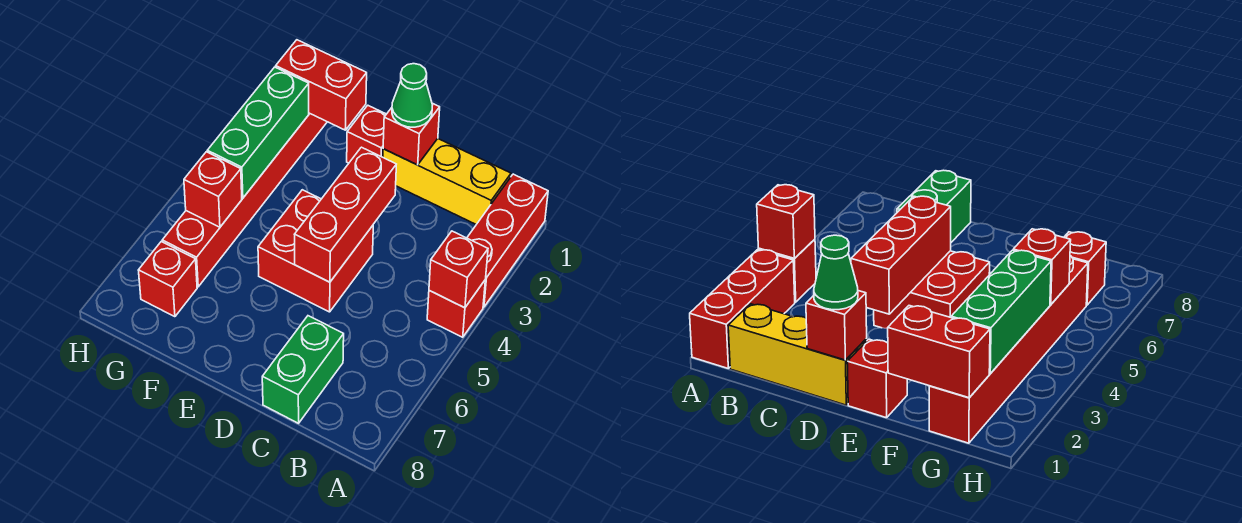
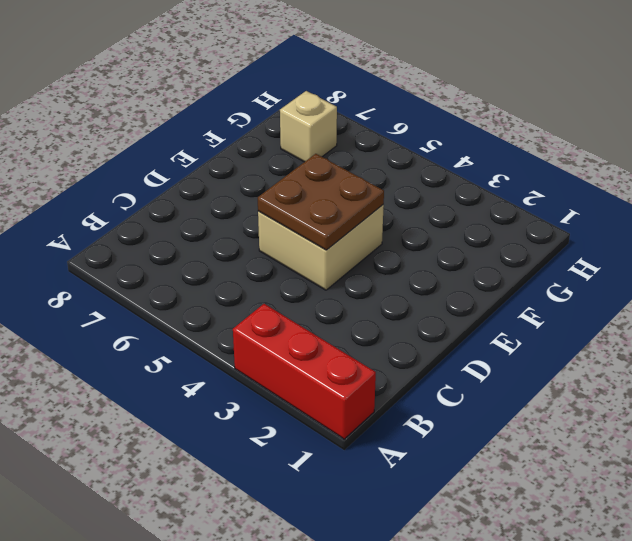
tan 2x2 brick [258,205,384,290] -> red 2x2 brick [258,190,373,312]
brown 2x2 plate [258,154,384,250] -> red 1x3 brick [294,147,396,282]
tan 1x1 brick [280,91,337,162] -> red 1x1 brick [138,242,197,317]
none -> red 1x1 brick [427,281,485,337]
none -> yellow 1x3 brick [383,139,511,224]
none -> green 1x2 brick [262,316,344,423]

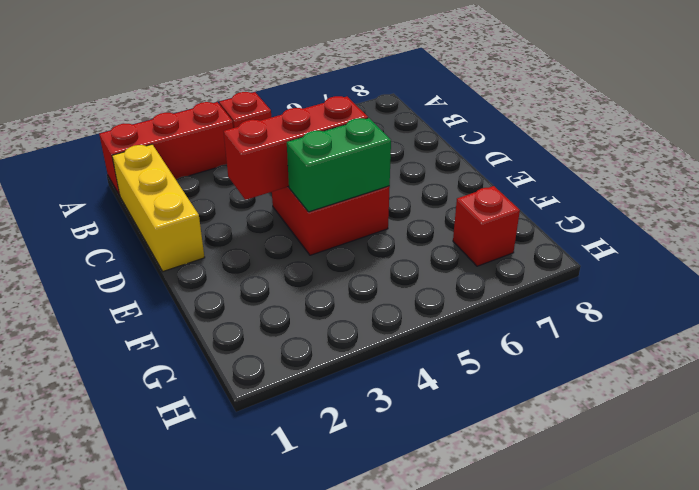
green 1x2 brick [287,118,391,212] -> green 1x2 brick moved to [262,316,344,423]
none -> red 1x1 brick [347,105,386,163]
none -> red 1x6 brick [162,113,327,287]
none -> red 1x1 brick [429,231,488,308]

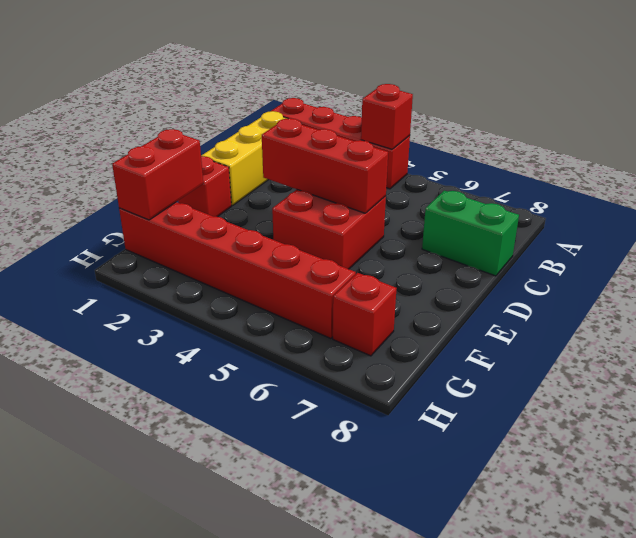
none -> red 1x1 brick [383,103,440,165]
none -> green 1x3 brick [207,67,309,198]
none -> red 1x1 brick [184,152,242,227]

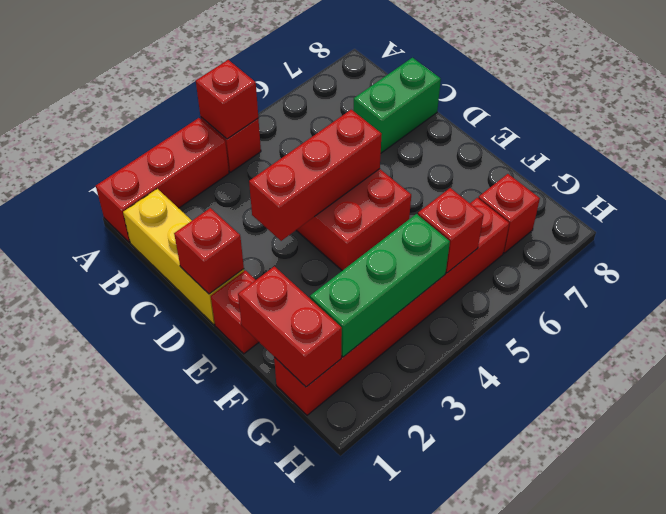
none -> green 1x1 cone [392,64,432,127]

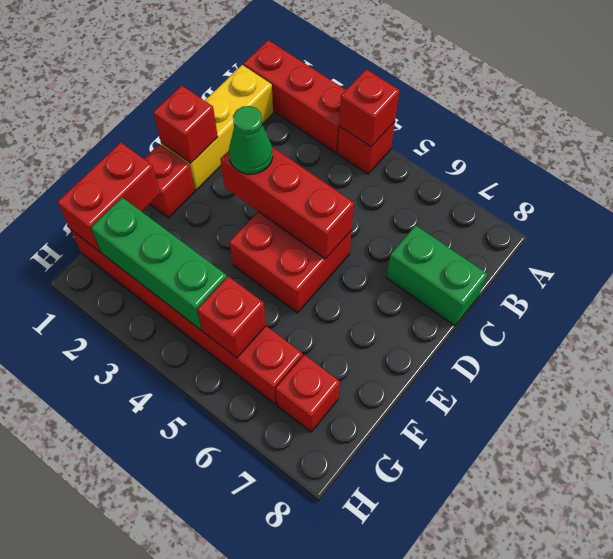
green 1x1 cone [229,106,273,174] -> green 1x1 cone moved to [392,64,432,127]

